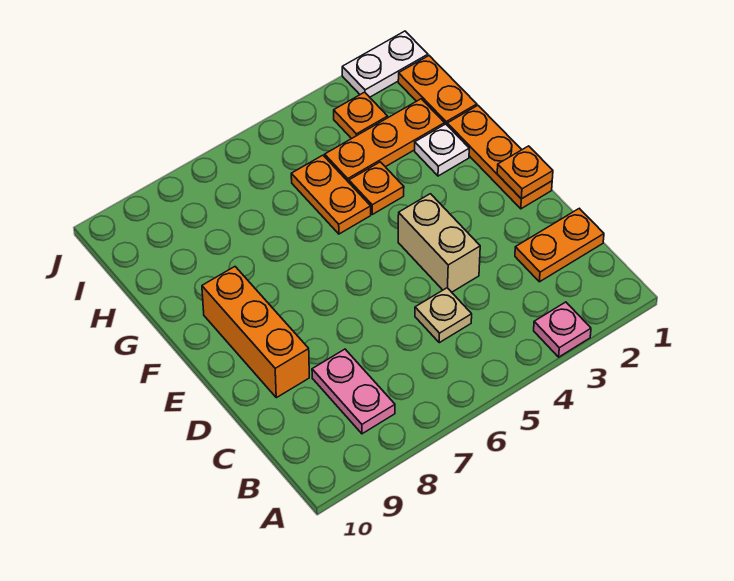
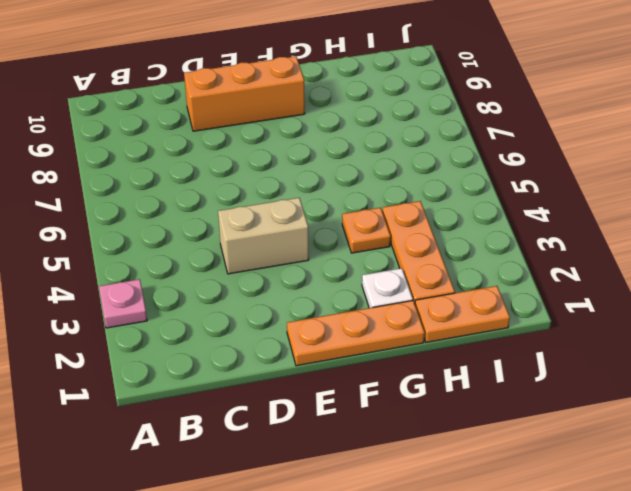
none -> pink 1x2 plate [312,349,395,434]
none -> orange 1x2 plate [515,208,604,282]
none -> tan 1x1 plate [415,288,472,343]

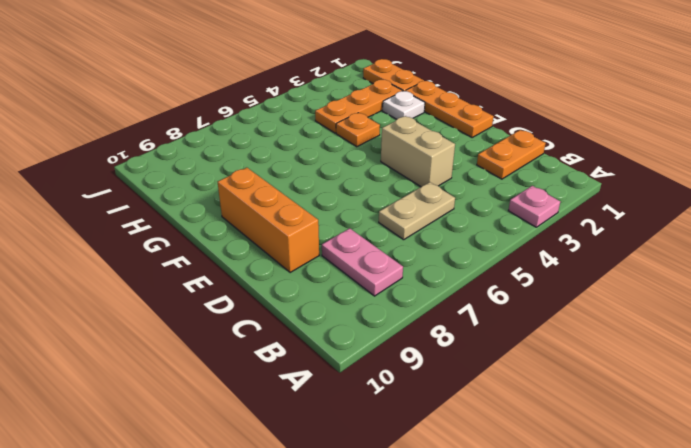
tan 1x2 plate [379,182,455,240] -> tan 1x1 plate [415,288,472,343]
none -> orange 1x2 plate [291,155,371,234]
none -> orange 1x1 plate [334,92,388,139]
none -> white 1x2 plate [342,31,428,97]

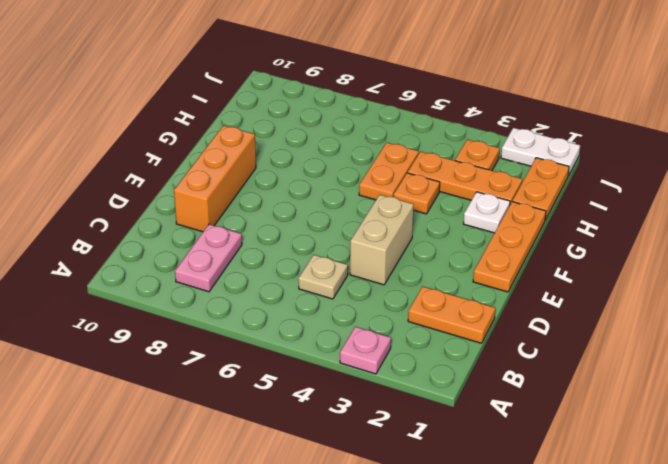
none -> orange 1x1 plate [497,146,553,199]

